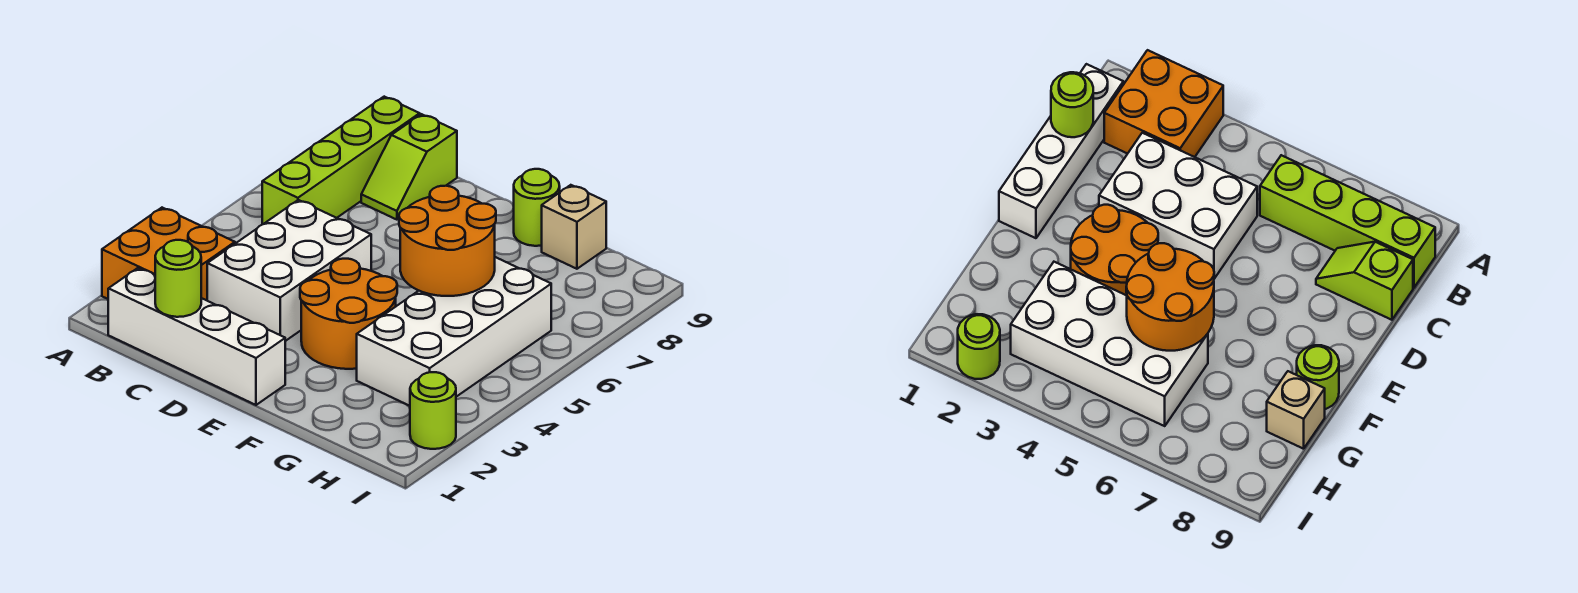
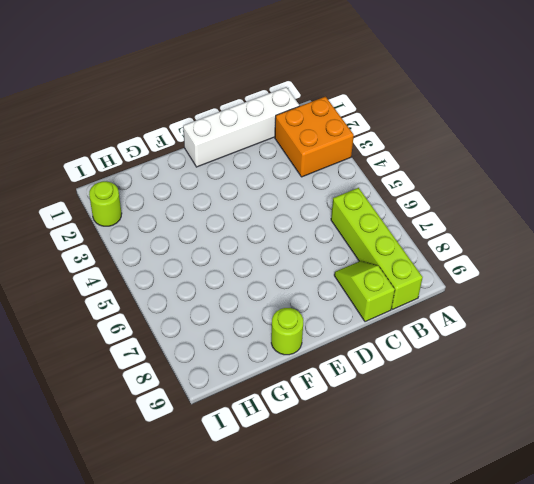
none -> white 2x3 brick [207,200,371,341]
none -> orange 2x2 round brick [300,259,397,369]
none -> white 2x4 brick [357,257,551,406]

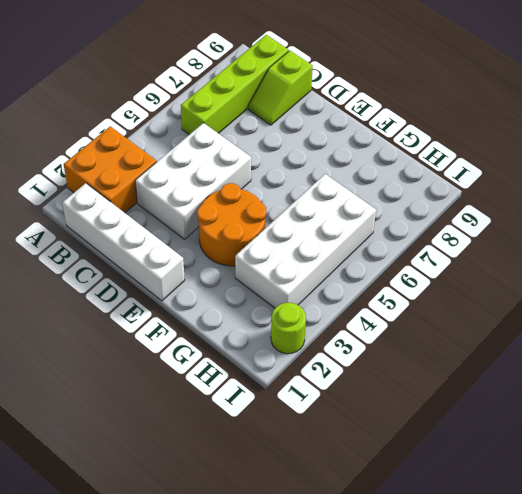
none -> lime 1x1 round brick [514,169,560,246]
none -> tan 1x1 brick [542,185,606,269]
none -> lime 1x1 round brick [155,240,201,317]

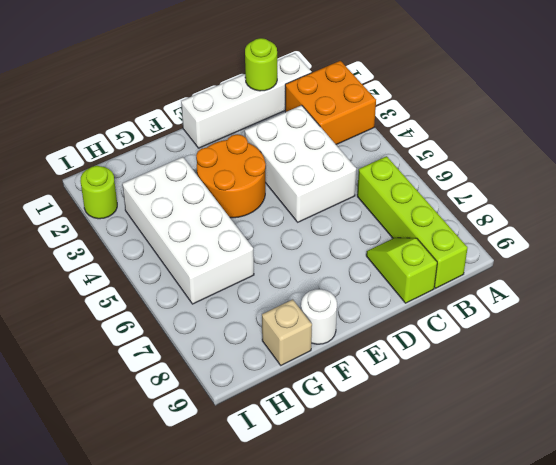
white 1x1 round brick [301,289,337,344] -> lime 1x1 round brick [514,169,560,246]
none -> orange 2x2 round brick [399,186,496,296]

